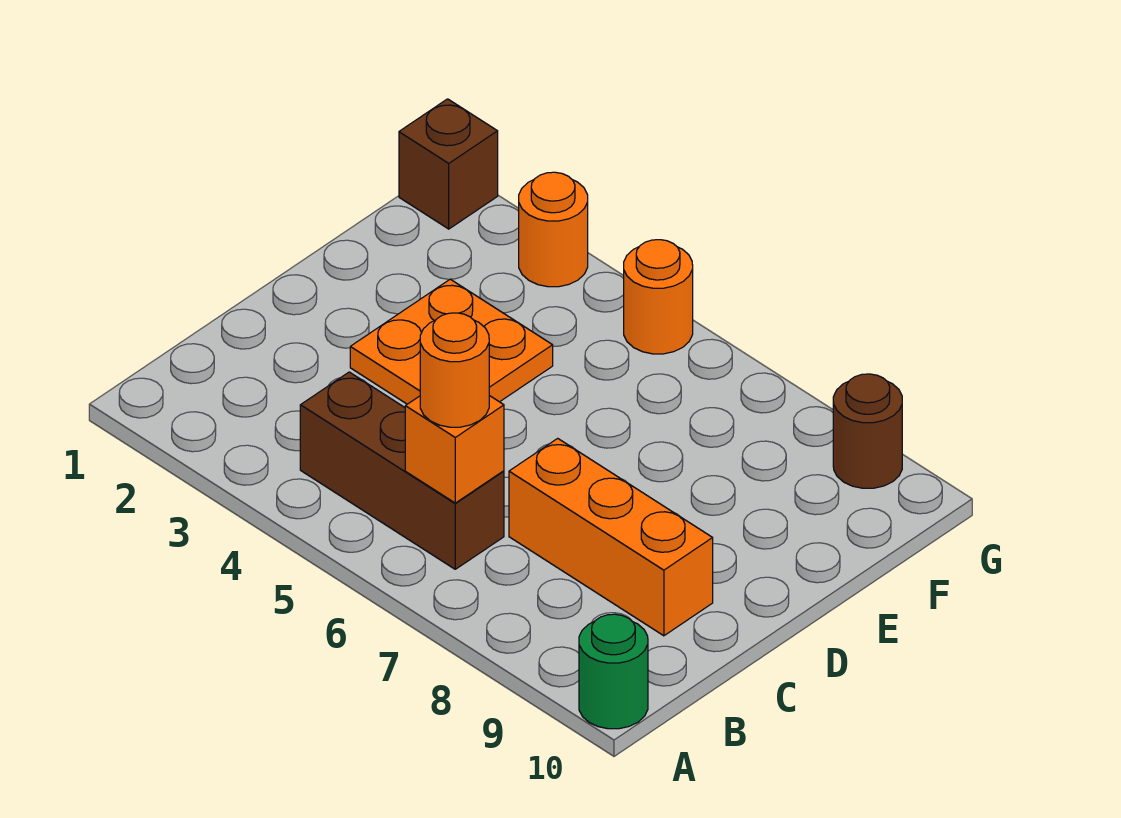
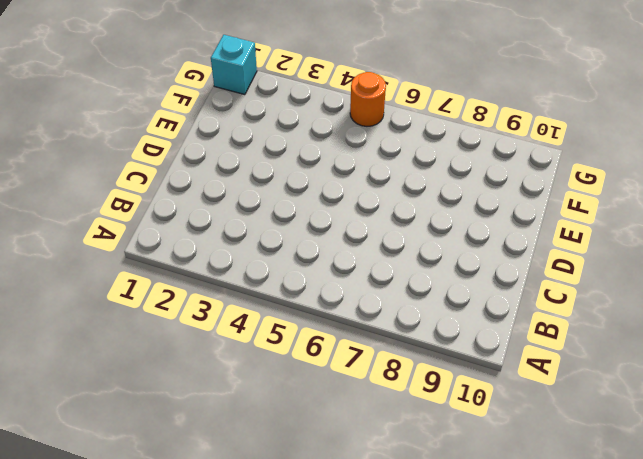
cyan 1x1 brick [211,35,257,95] -> brown 1x1 brick [399,99,498,229]
none -> green 1x1 round brick [579,614,648,729]
none -> brown 1x3 brick [300,372,504,569]

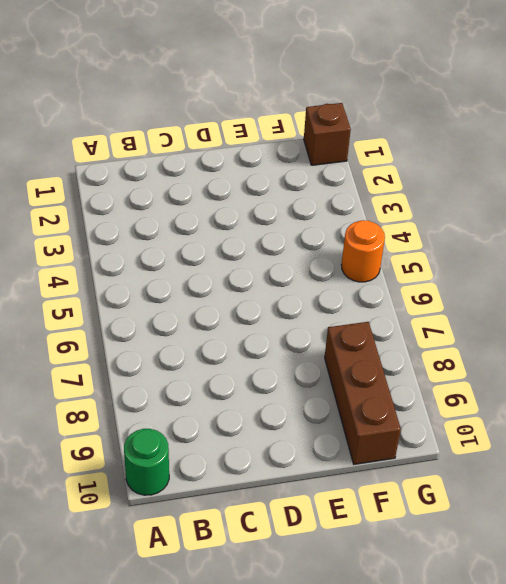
brown 1x3 brick [325,322,401,464] -> brown 1x3 brick moved to [300,372,504,569]
none -> orange 1x3 brick [509,438,713,636]
none -> orange 2x2 plate [350,279,553,404]

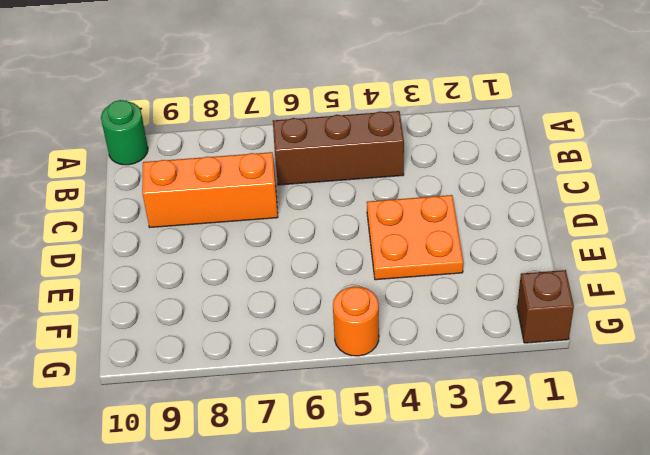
none -> orange 1x1 round brick [519,172,588,287]
none -> brown 1x1 round brick [833,374,902,488]

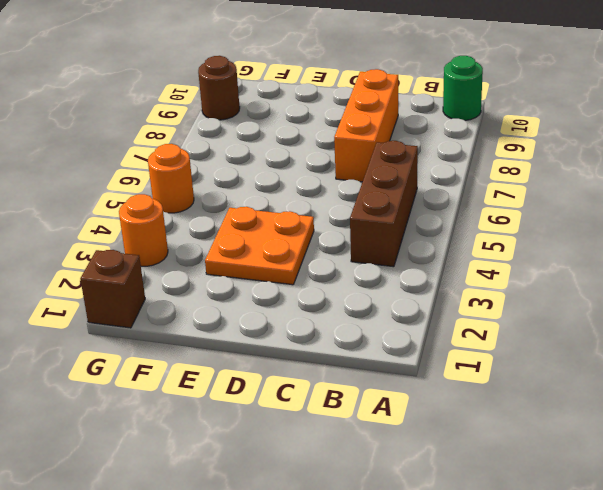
none -> orange 1x1 brick [405,396,504,503]
none -> orange 1x1 round brick [420,313,489,427]

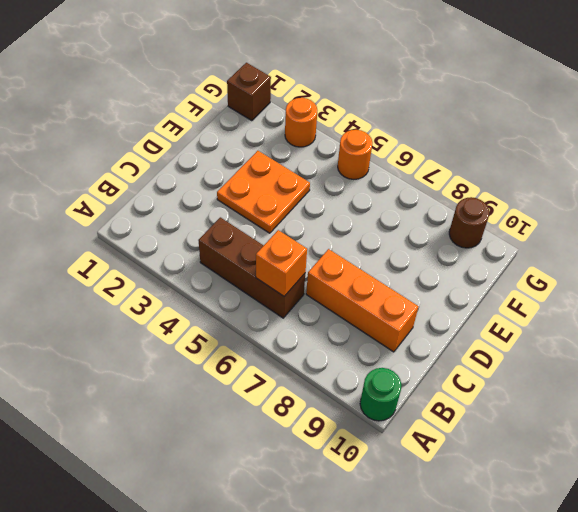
none -> orange 1x1 round brick [420,313,489,427]

